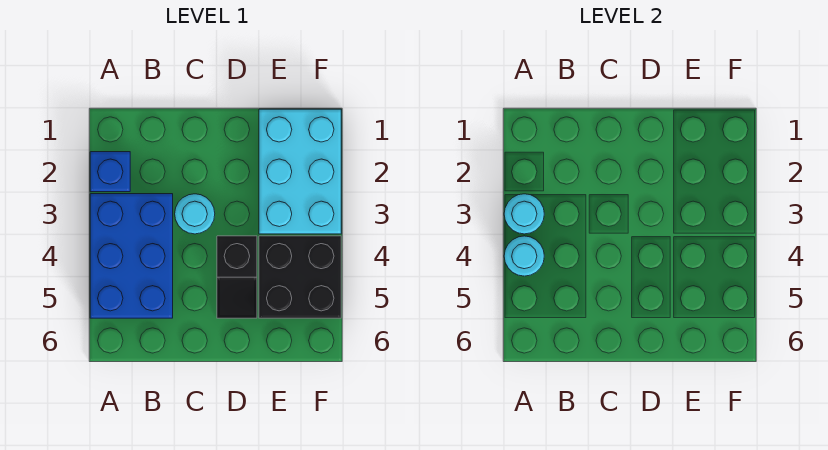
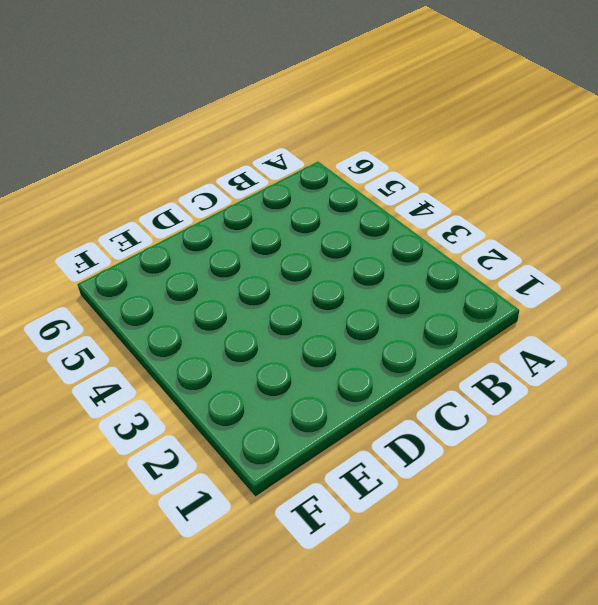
none -> blue 1x1 brick [90,152,130,192]
none -> blue 2x3 brick [90,194,173,318]

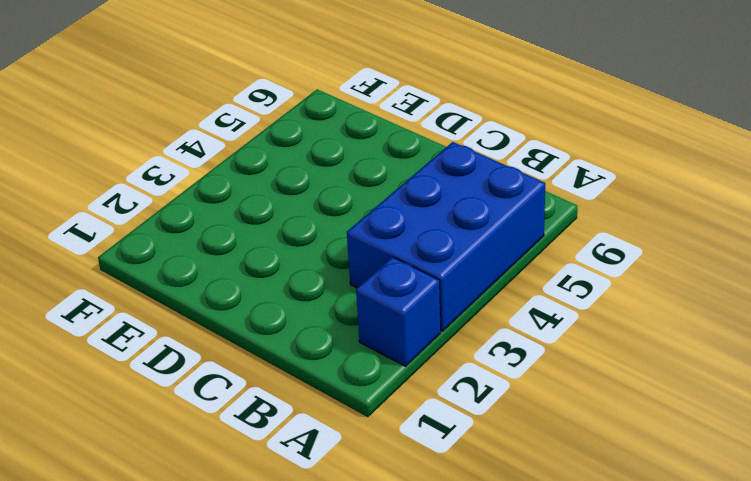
none -> cyan 1x1 round brick [175,194,215,234]
none -> black 1x2 slope [217,236,257,318]

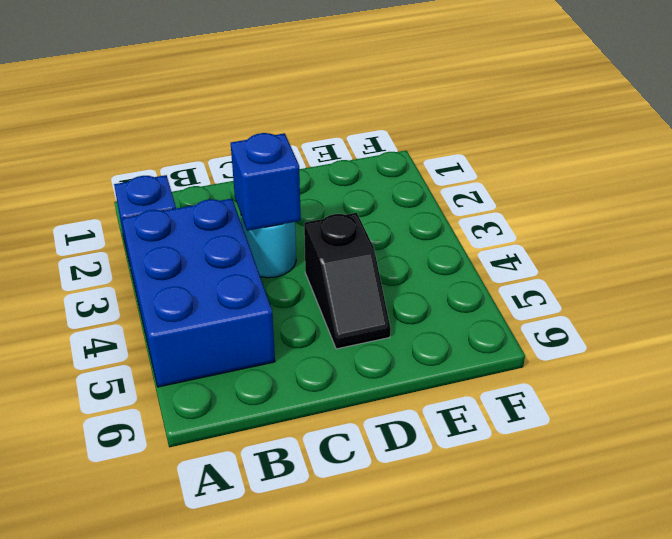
blue 1x1 brick [231,133,301,231] -> none
none -> cyan 2x3 brick [259,109,341,234]
none -> black 2x2 brick [259,236,341,318]

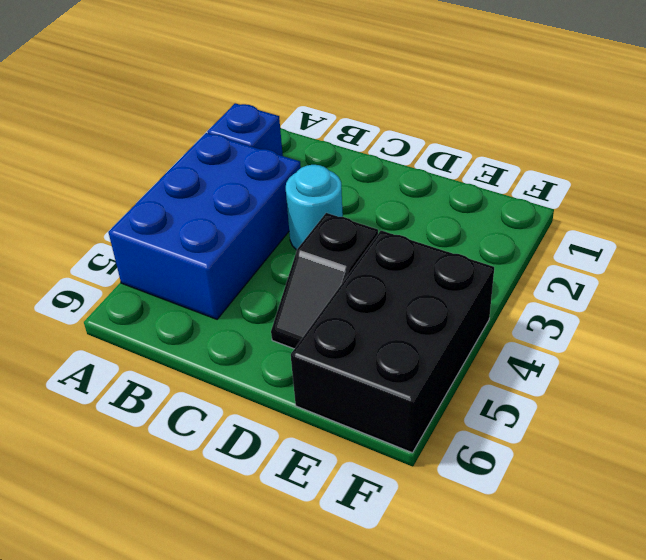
black 2x3 brick [291,231,494,453] -> black 2x2 brick [259,236,341,318]
none -> cyan 2x3 brick [259,109,341,234]
none -> cyan 1x1 round brick [504,194,544,234]

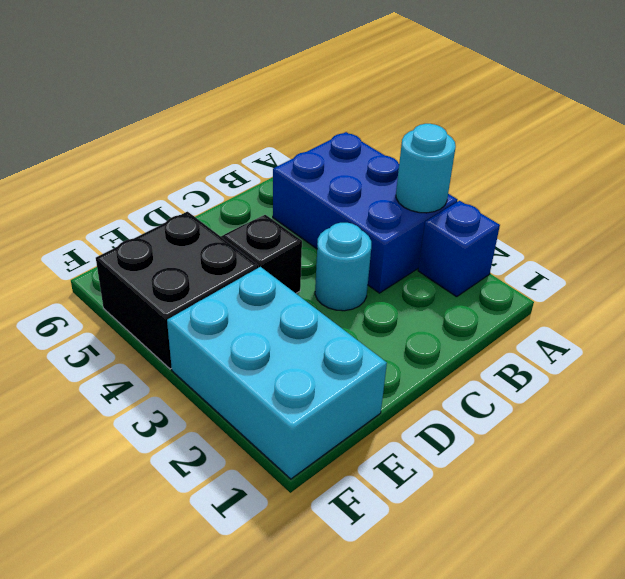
none -> cyan 1x1 round brick [504,236,544,276]

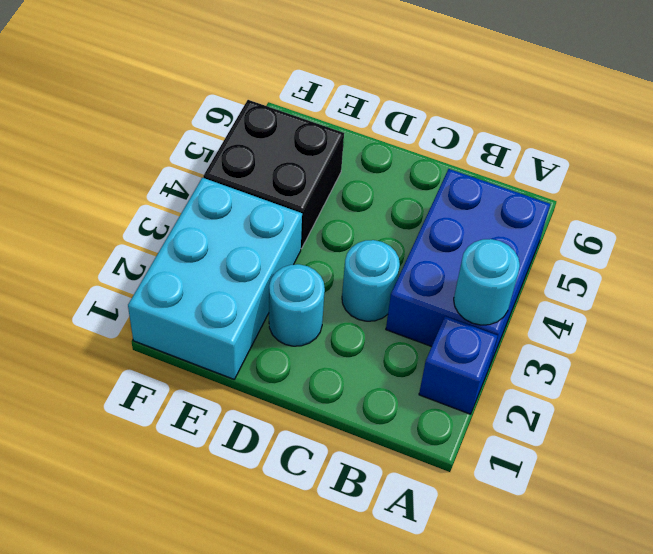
cyan 1x1 round brick [269,264,325,346] -> cyan 1x1 round brick moved to [504,236,544,276]
none -> black 1x2 slope [217,236,257,318]

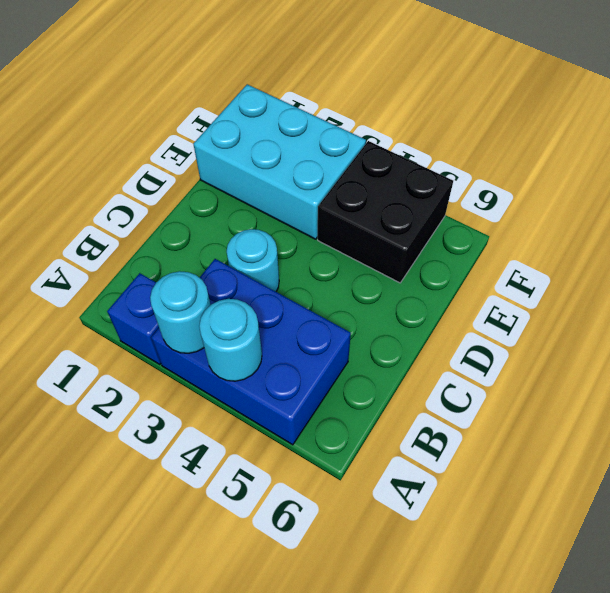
none -> black 1x2 slope [217,236,257,318]

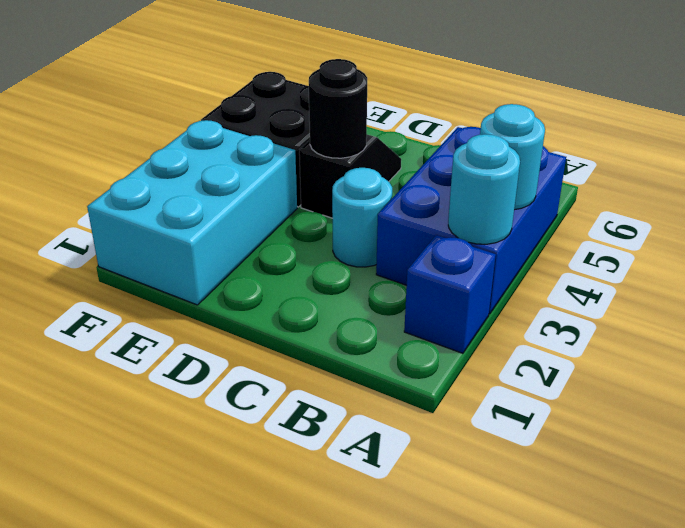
black 1x1 round brick [309,59,367,158] -> none

